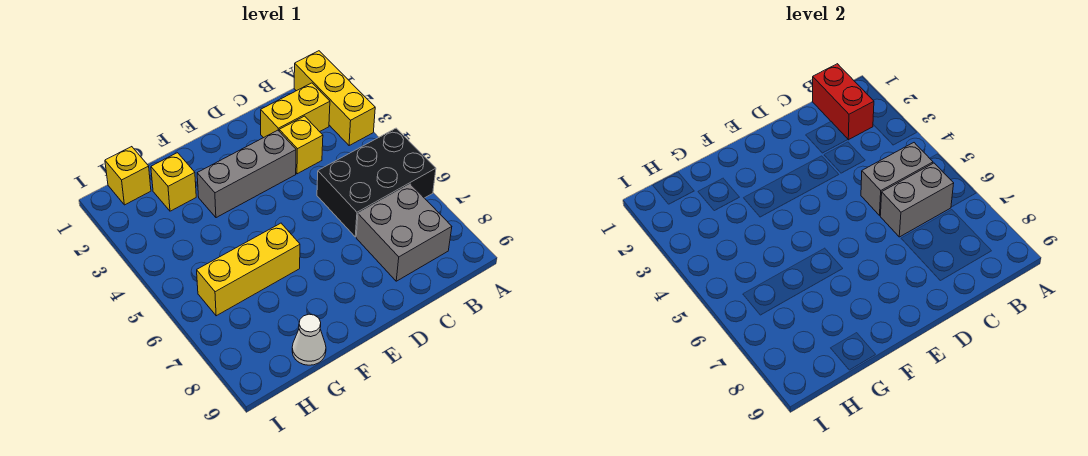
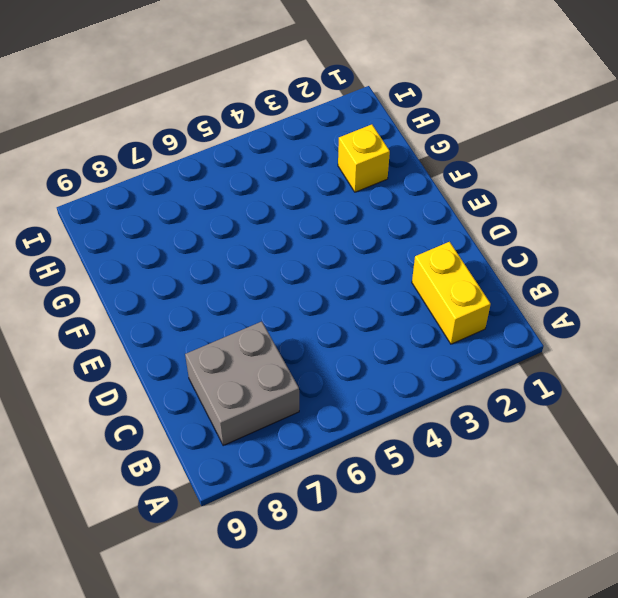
none -> yellow 1x3 brick [294,51,375,146]
none -> black 2x3 brick [317,128,436,237]
none -> yellow 1x1 brick [279,116,323,174]

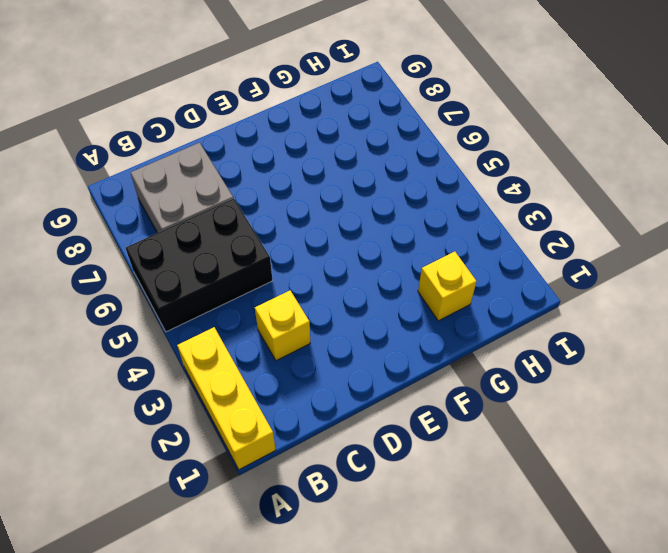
none -> yellow 1x2 brick [261,83,330,138]
none -> grey 1x3 brick [197,130,296,218]
none -> yellow 1x3 brick [197,223,300,316]

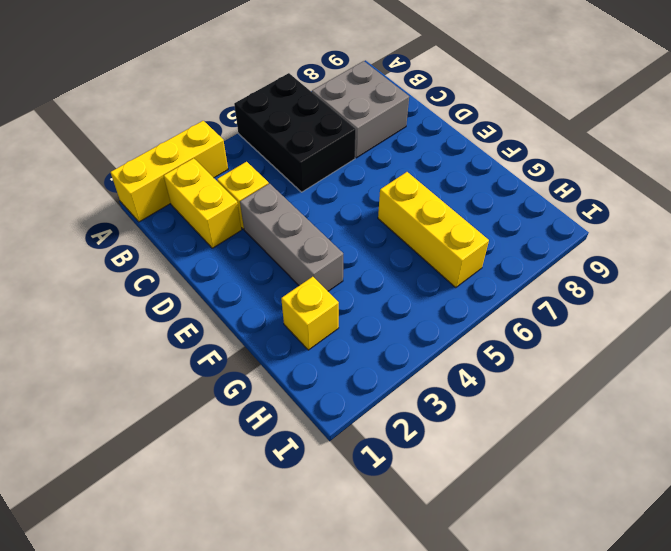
none -> white 1x1 cone [292,314,326,365]
none -> yellow 1x1 brick [105,147,151,205]
none -> red 1x2 brick [813,64,874,140]

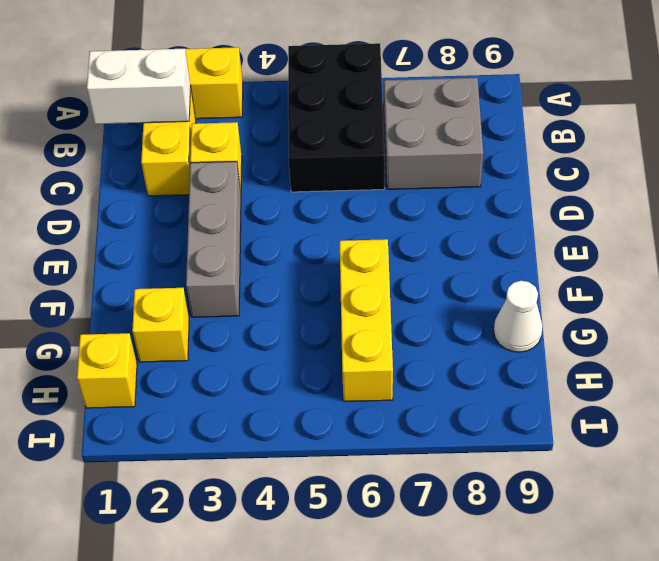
white 1x2 brick [87,49,191,124] -> red 1x2 brick [813,64,874,140]
none -> grey 1x2 brick [861,143,933,215]
none -> grey 1x2 brick [880,163,954,237]

